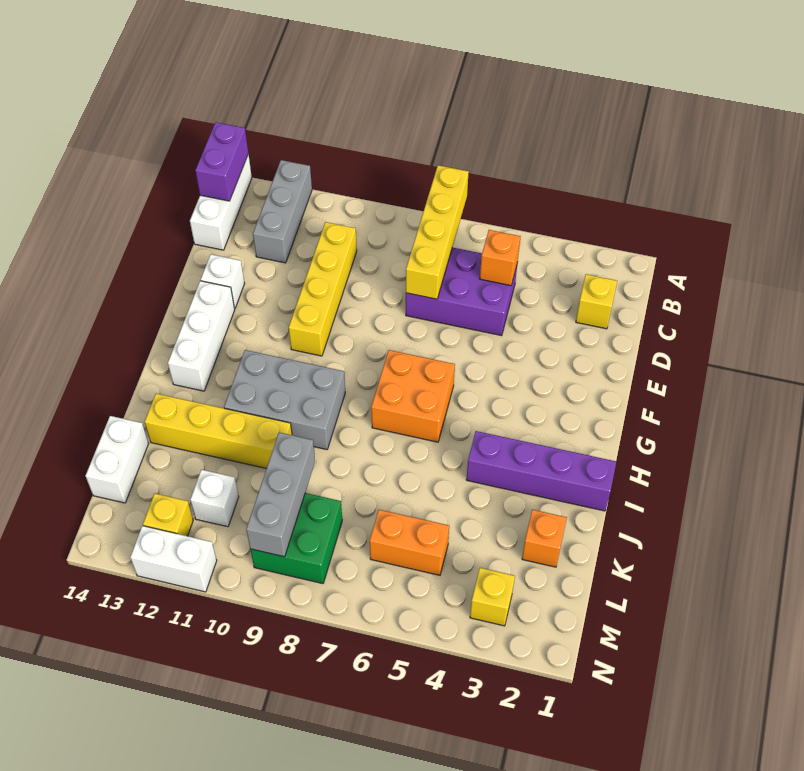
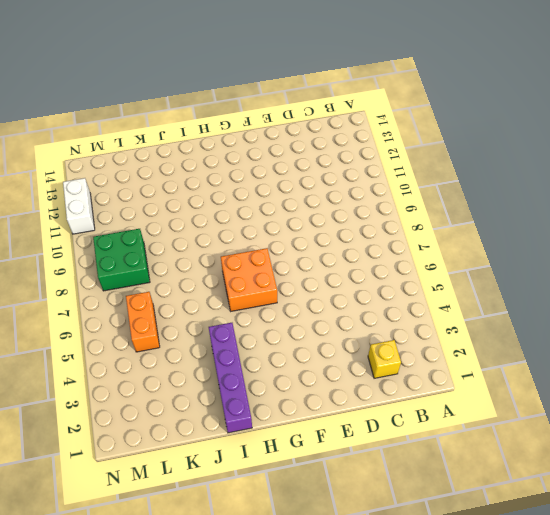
none -> grey 1x3 brick [253,160,312,263]
none -> white 1x3 brick [190,154,252,250]
none -> purple 2x3 brick [406,247,518,336]

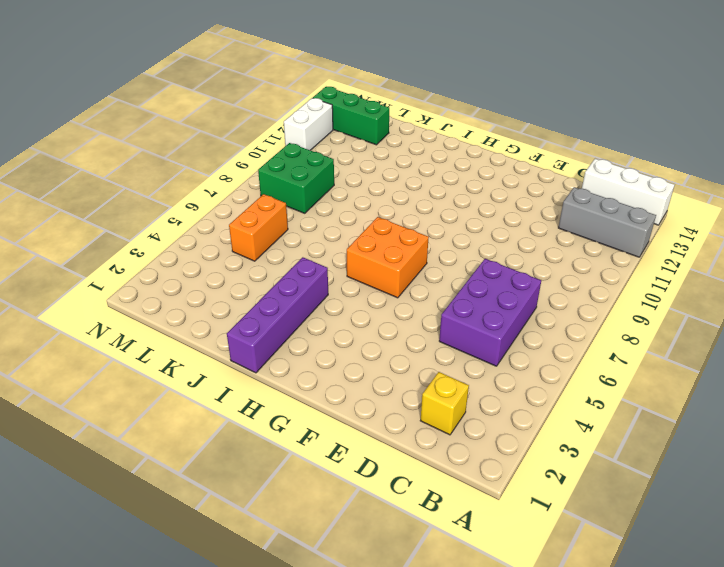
green 1x3 brick [313,87,389,145] -> none
none -> yellow 1x4 brick [289,222,357,356]
none -> white 1x1 brick [201,254,245,308]
none -> white 1x3 brick [168,281,235,391]

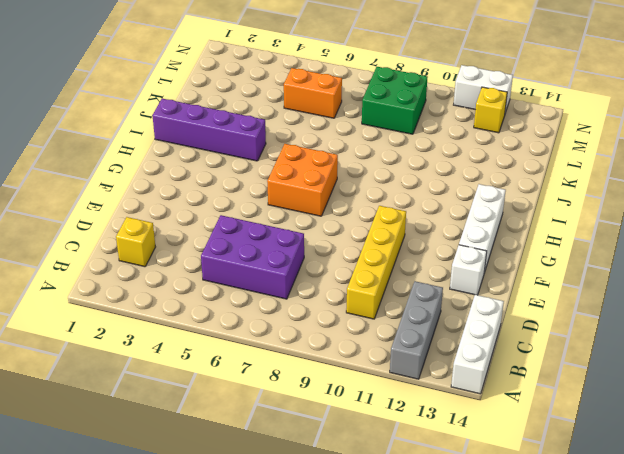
none -> grey 2x3 brick [224,350,345,450]
none -> yellow 1x4 brick [145,394,292,469]
none -> orange 1x1 brick [522,510,567,567]

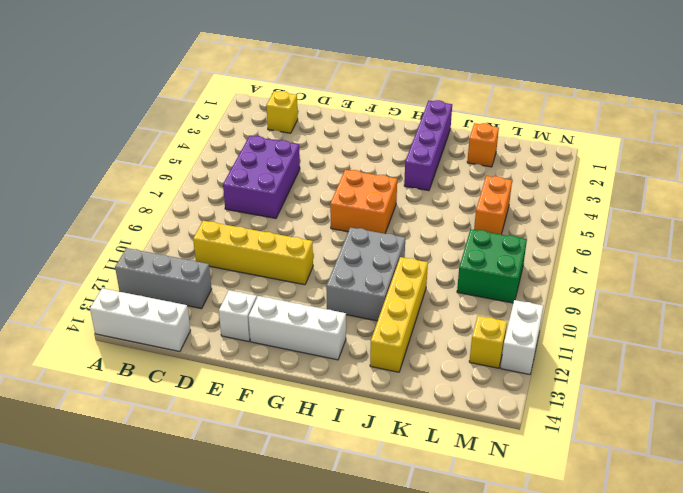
none -> white 1x2 brick [85,416,149,503]
none -> white 1x1 brick [190,470,239,527]
none -> yellow 1x1 brick [470,568,515,626]

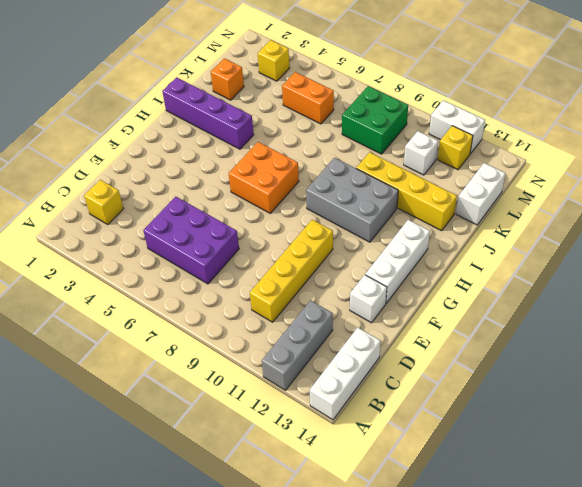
none -> yellow 1x4 brick [406,165,469,299]
none -> purple 1x2 brick [195,122,248,201]
none -> orange 1x1 brick [480,230,521,286]

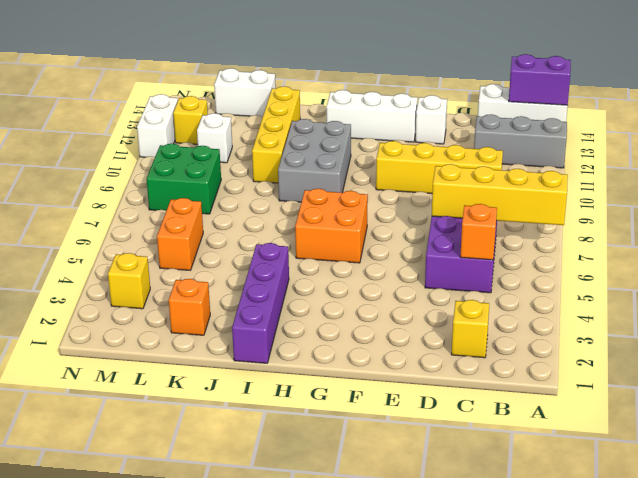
none -> grey 1x3 brick [246,432,315,557]

